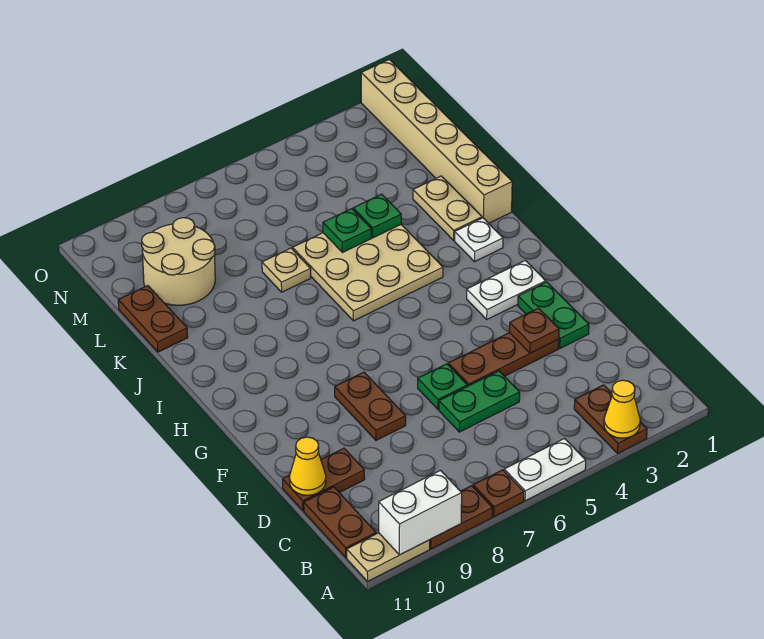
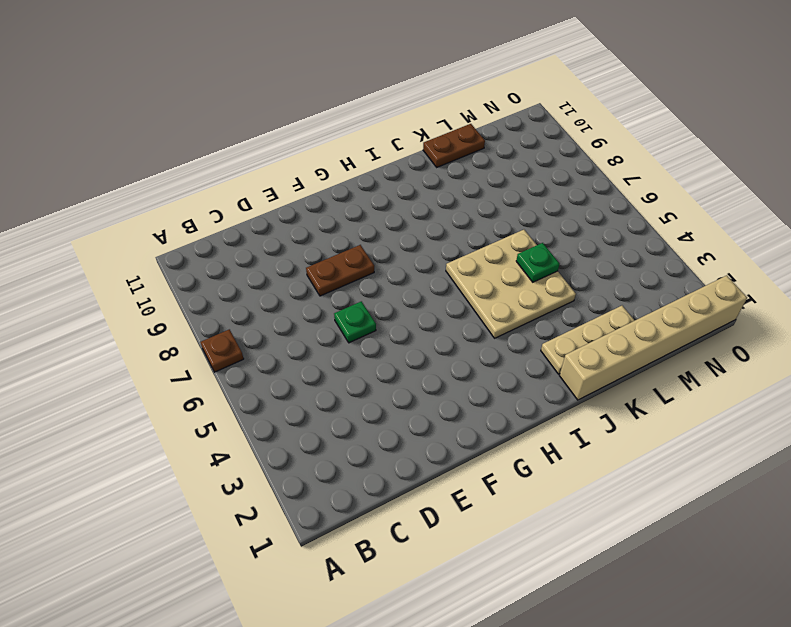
tan 1x3 plate [541,306,635,374] -> tan 1x2 plate [413,176,482,240]
none -> brown 1x2 plate [574,385,647,453]
none -> white 1x2 plate [504,439,586,501]
none -> brown 1x2 plate [430,486,493,549]

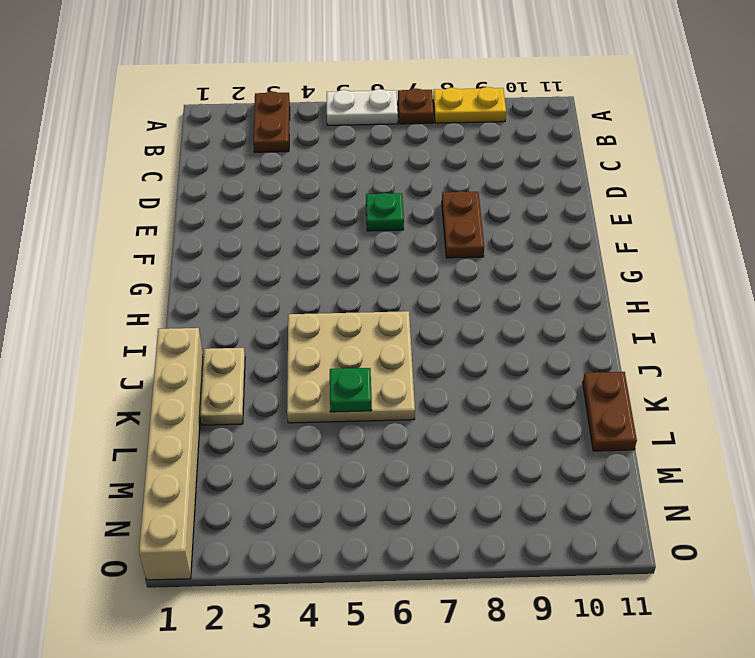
yellow 1x2 plate [433,87,506,123] -> brown 1x2 plate [430,486,493,549]
none -> tan 1x2 plate [347,533,430,581]
none -> brown 1x2 plate [304,487,376,558]
none -> green 1x2 plate [439,371,520,432]

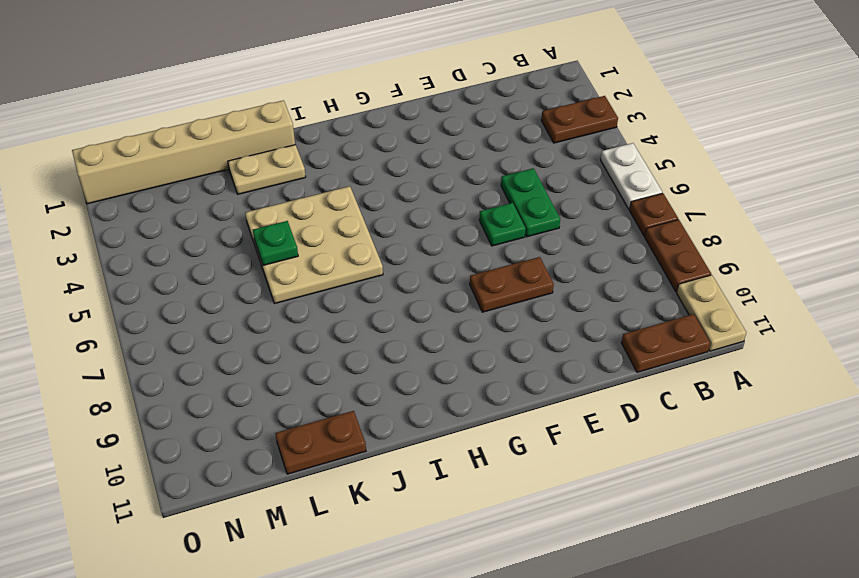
none -> brown 1x2 plate [283,448,365,511]
none -> green 1x2 plate [518,282,589,348]
none -> brown 1x3 plate [448,333,559,386]

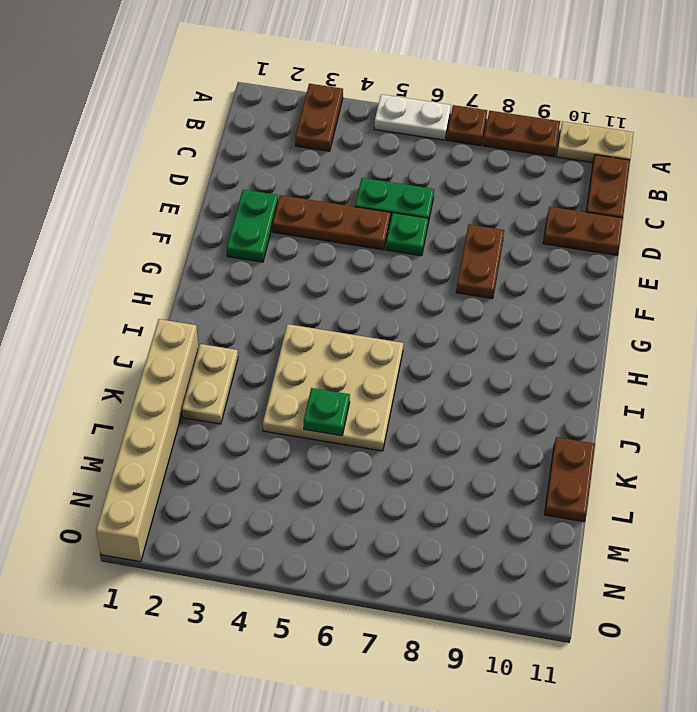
none -> white 1x2 plate [467,260,546,319]
none -> white 1x1 plate [455,218,503,262]
none -> tan 1x1 plate [262,248,311,292]

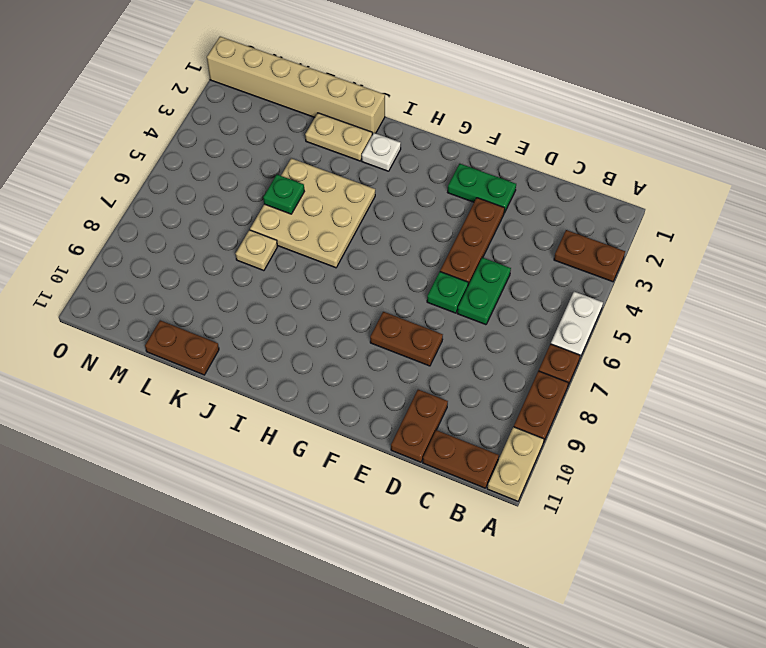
none -> white 1x2 plate [467,260,546,319]
none -> tan 2x2 round brick [142,218,215,305]
none -> yellow 1x1 cone [604,380,640,438]

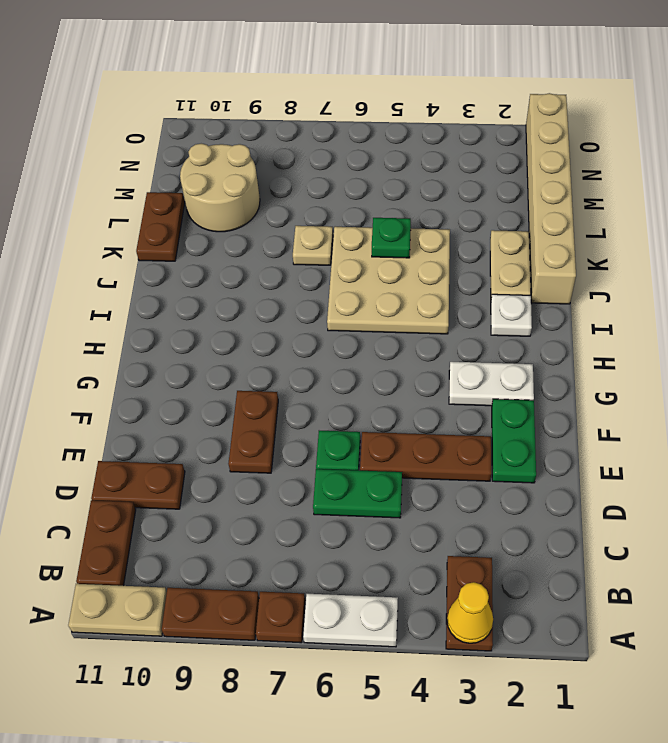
none -> white 1x2 brick [379,470,462,555]
none -> yellow 1x1 cone [289,437,326,495]
none -> brown 1x1 plate [509,308,559,353]

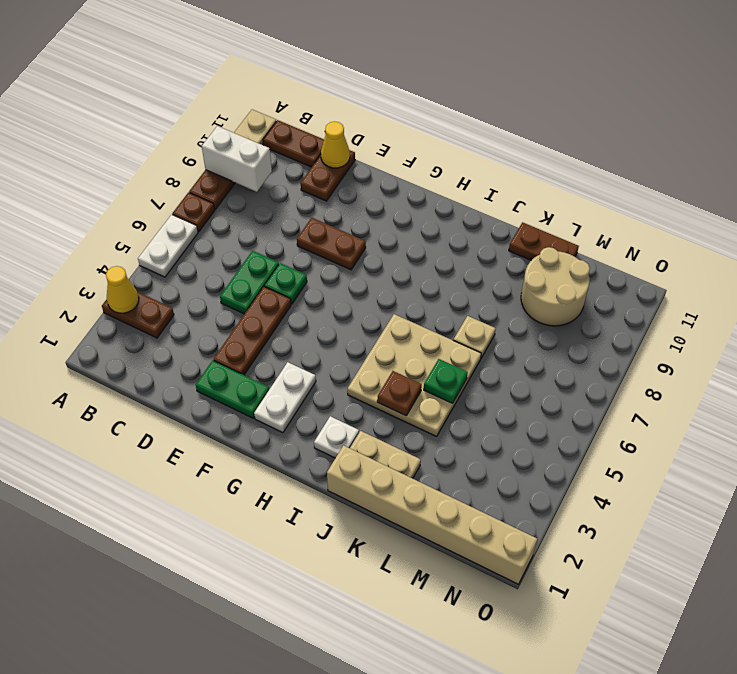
white 1x2 brick [202,126,272,192] -> white 1x2 brick turned to [379,470,462,555]
brown 1x1 plate [377,371,422,416] -> brown 1x1 plate moved to [509,308,559,353]
none -> green 1x1 plate [353,194,401,238]

